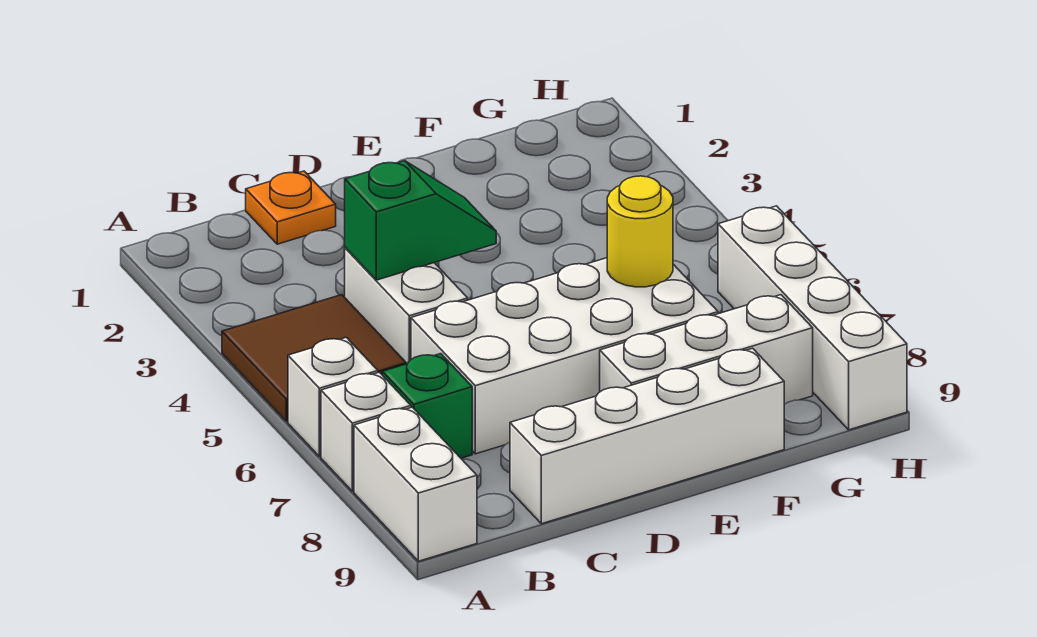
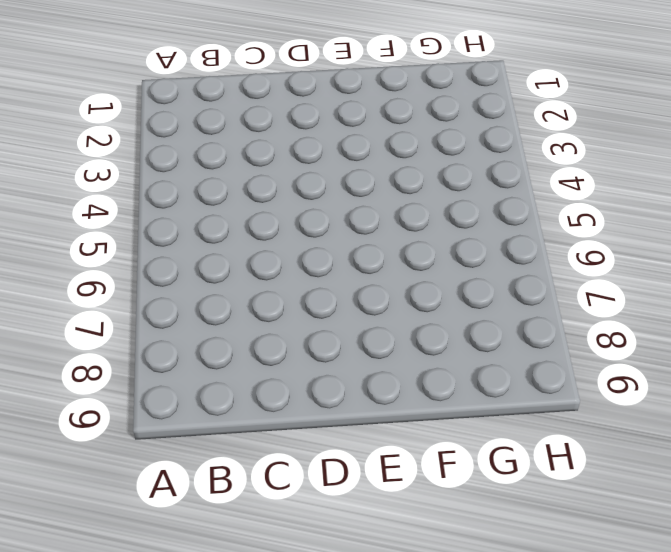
none -> brown 2x2 tile [222,295,406,422]
none -> white 1x1 brick [288,337,378,456]
none -> white 1x1 brick [321,372,411,491]

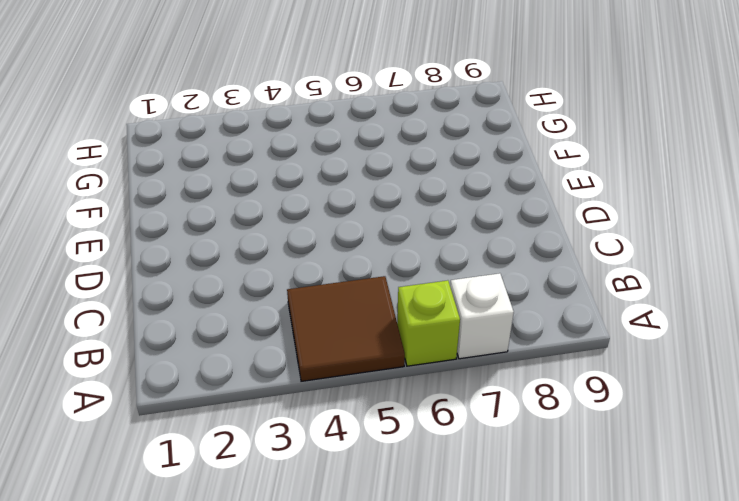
lime 1x1 brick [397,280,460,366] -> white 1x1 brick [288,337,378,456]
none -> white 1x2 brick [354,407,477,561]
none -> green 1x1 brick [382,354,472,458]
none -> orange 1x1 plate [246,171,336,244]

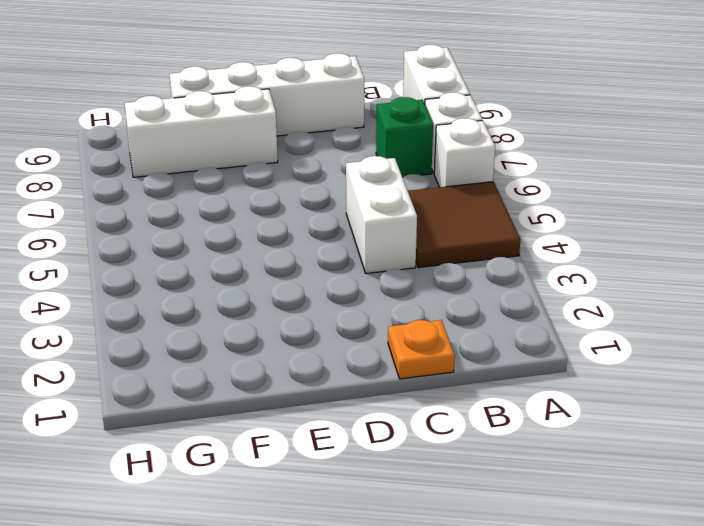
none -> white 2x4 brick [411,258,718,454]
none -> white 1x4 brick [718,206,907,430]
none -> green 1x2 slope [345,161,496,280]

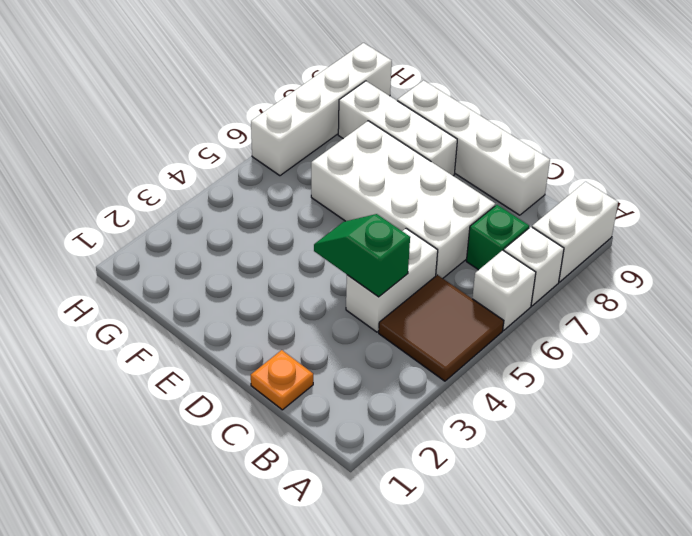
none -> yellow 1x1 round brick [607,176,673,287]

